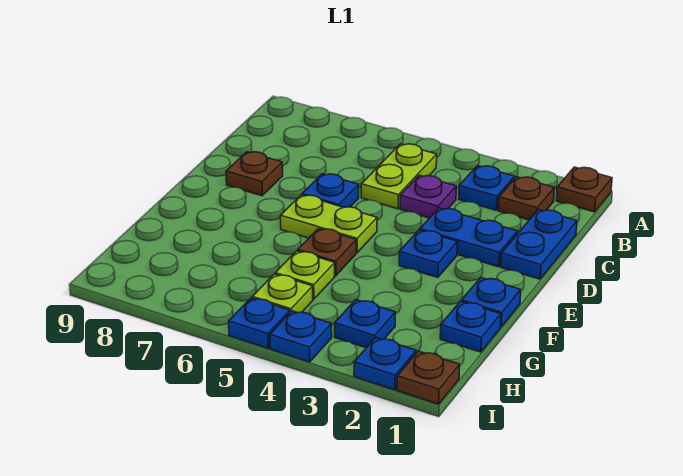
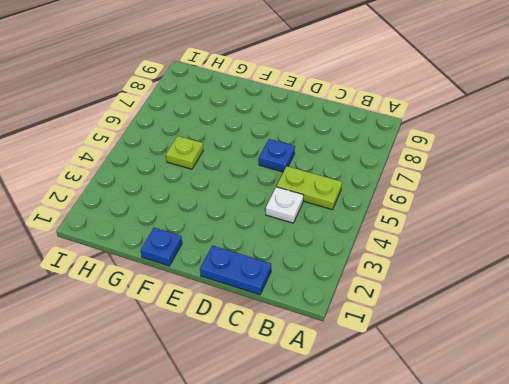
white 1x1 plate [266,187,304,223] -> purple 1x1 plate [400,175,456,218]
none -> brown 1x1 plate [556,167,612,212]
none -> brown 1x1 plate [498,177,554,220]
none -> blue 1x1 plate [459,166,515,210]

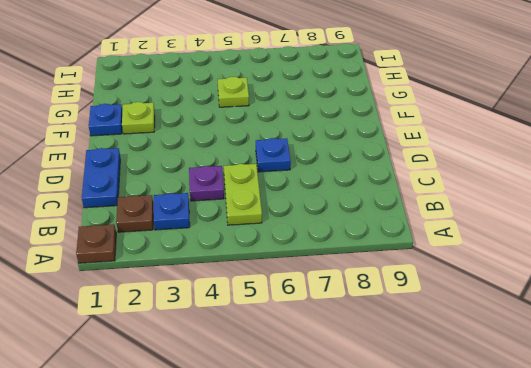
lime 1x1 plate [122,102,155,134] -> lime 1x1 plate moved to [252,274,313,313]
none -> blue 1x2 plate [420,208,518,267]
none -> brown 1x1 plate [226,152,283,196]
none -> blue 1x1 plate [399,230,457,277]

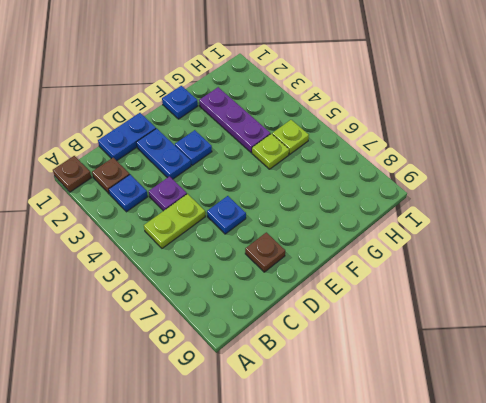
purple 1x3 plate [199,87,270,153] -> none
none -> lime 1x2 plate [280,195,377,253]
none -> brown 1x1 plate [298,228,356,276]
none -> blue 1x1 plate [440,301,501,352]

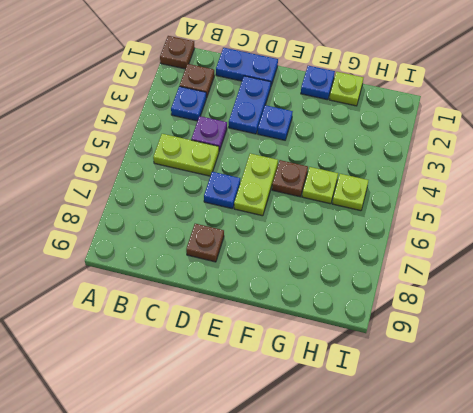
lime 1x1 plate [329,72,363,106] -> blue 1x1 plate [440,301,501,352]
none -> blue 1x1 plate [335,300,395,348]
none -> brown 1x1 plate [397,351,460,404]
none -> blue 1x1 plate [354,338,416,390]

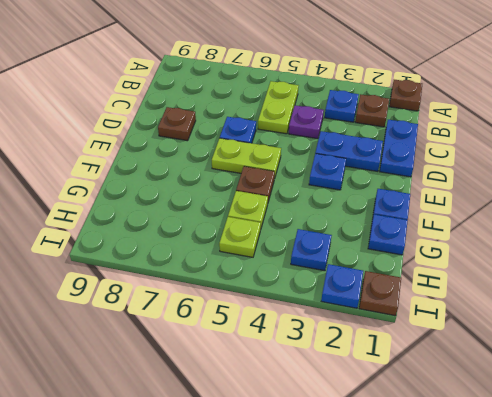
none -> blue 1x1 plate [270,311,332,362]
none -> blue 1x1 plate [229,298,290,348]

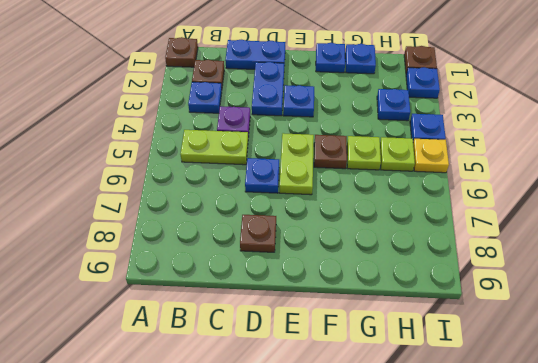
yellow 1x1 plate [413,139,449,173] -> blue 1x1 plate [229,298,290,348]

